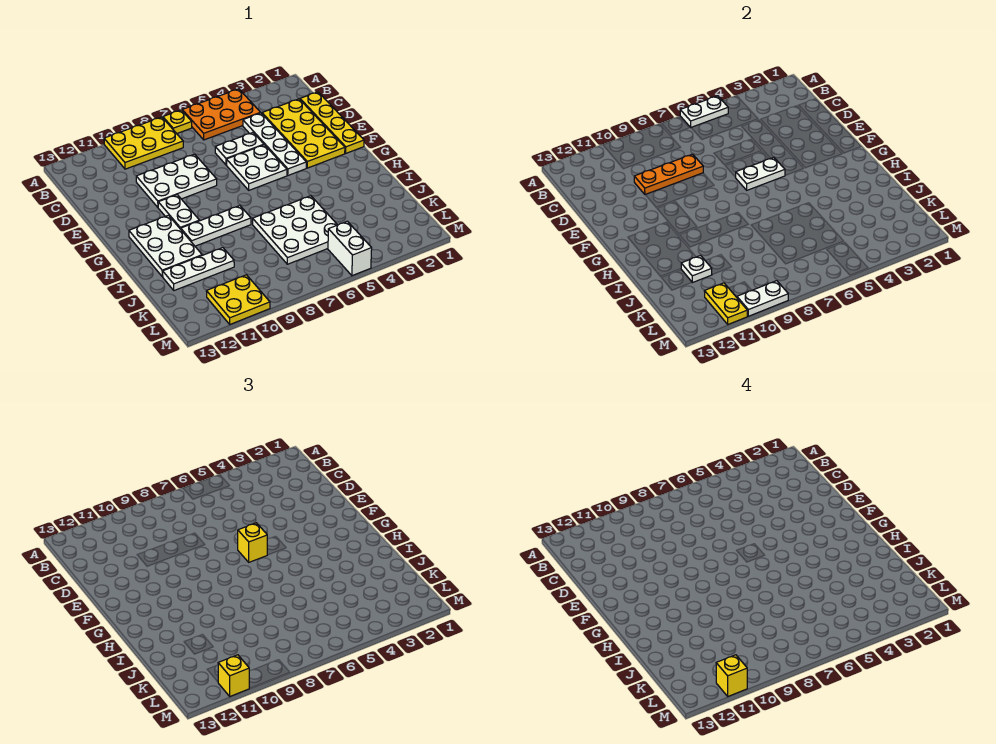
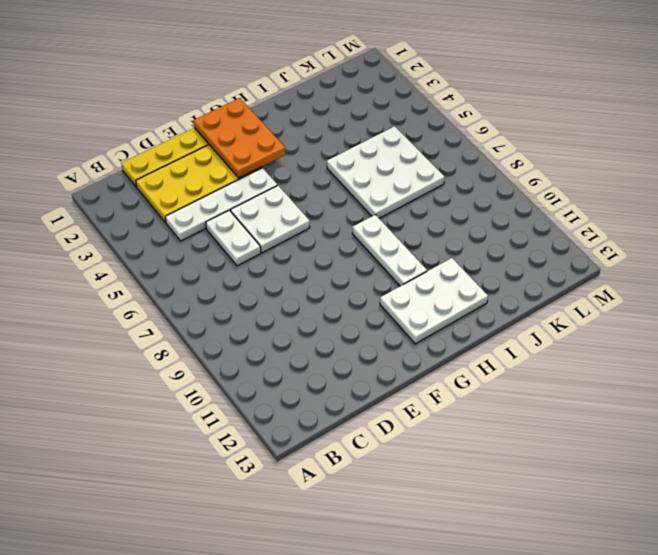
orange 2x3 plate [194,98,285,178] -> orange 2x3 plate moved to [182,89,261,140]
none -> yellow 1x1 plate [163,110,192,133]
none -> yellow 2x3 plate [104,117,183,169]
none -> white 2x3 plate [136,154,217,207]

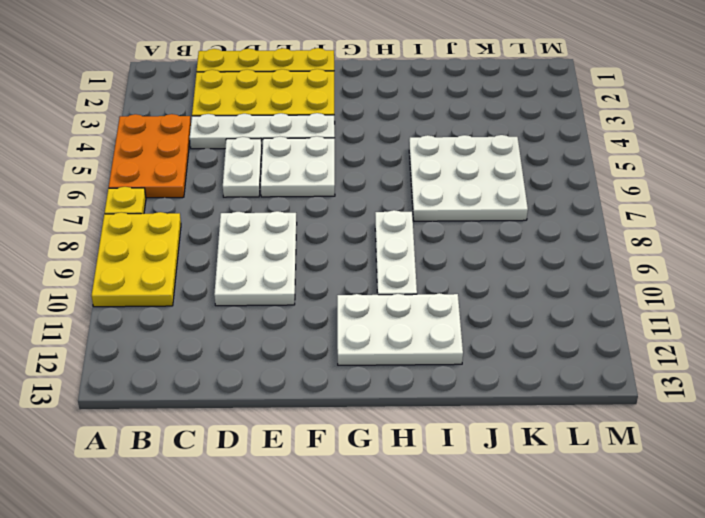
none -> white 1x2 plate [158,195,199,229]
none -> white 1x3 plate [163,248,234,291]
none -> white 1x2 brick [328,221,372,276]

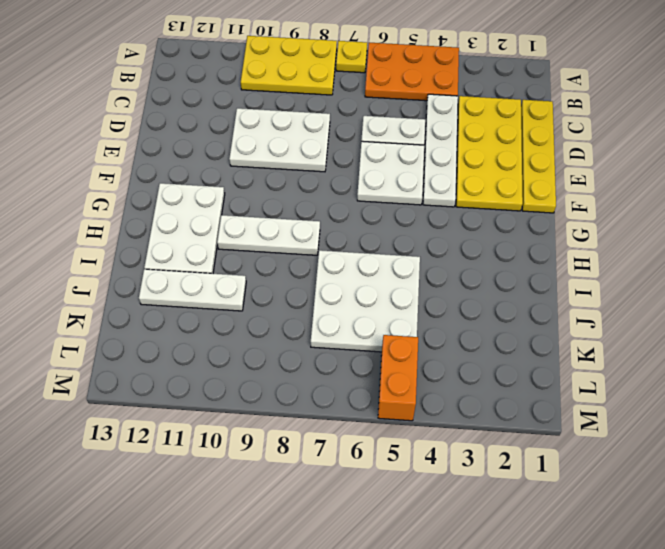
orange 1x2 brick [378,335,418,421] -> white 1x2 brick [328,221,372,276]
none -> white 1x2 plate [158,195,199,229]
none -> yellow 2x2 plate [206,275,270,324]
none -> white 1x2 plate [680,96,728,127]

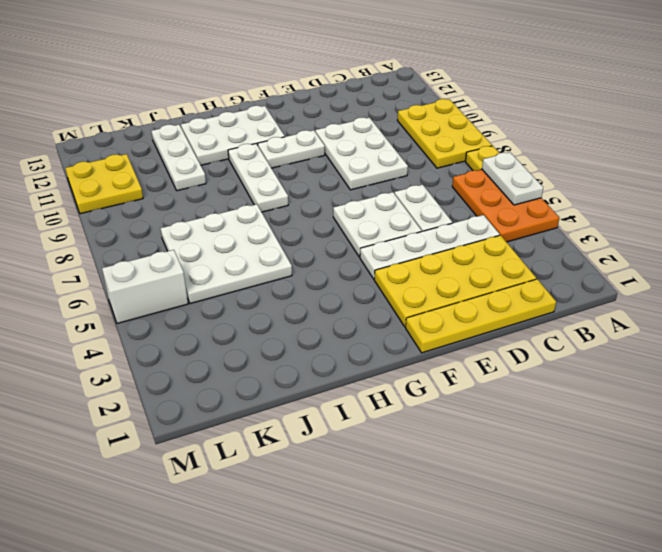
none -> orange 1x3 plate [634,154,703,194]
none -> white 1x2 plate [735,157,785,190]
none -> white 1x1 plate [681,256,712,283]

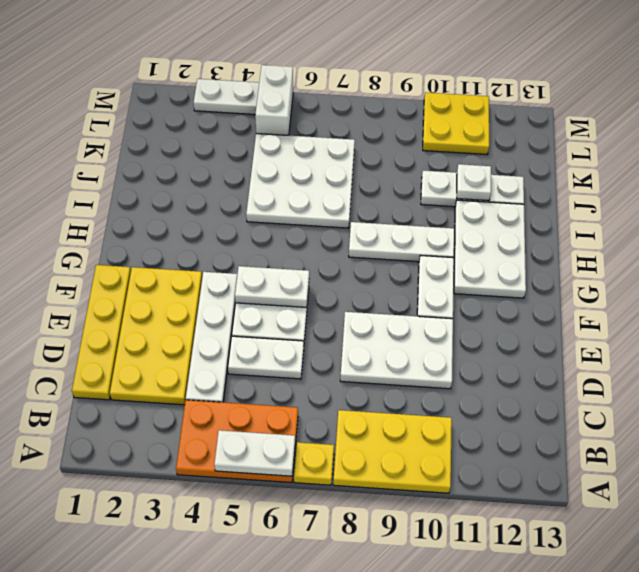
white 1x2 plate [194,79,259,114] -> white 1x2 plate moved to [737,281,788,316]
none -> orange 1x3 plate [634,154,703,194]
none -> yellow 1x2 plate [704,283,747,324]
none -> yellow 1x1 brick [238,523,267,562]

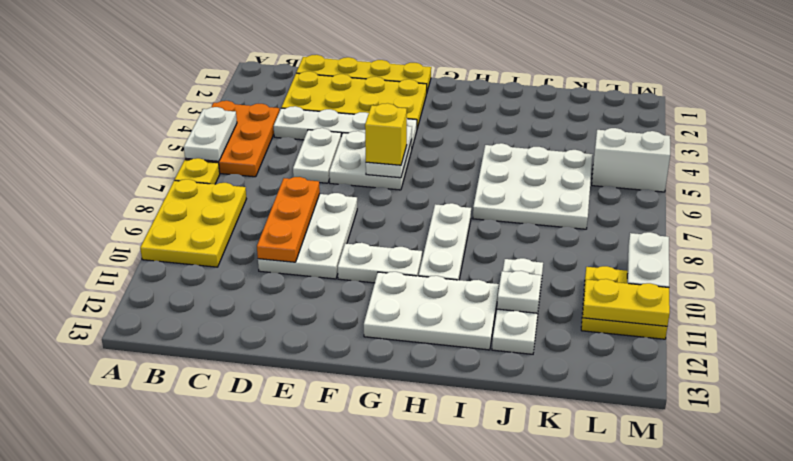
none -> yellow 1x1 brick [218,655,249,696]
none -> yellow 1x1 brick [716,655,747,696]

